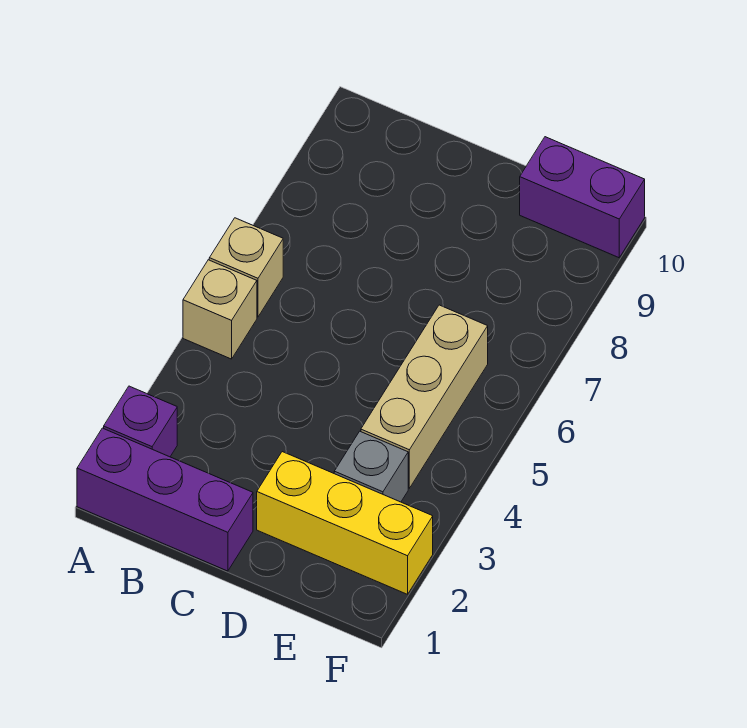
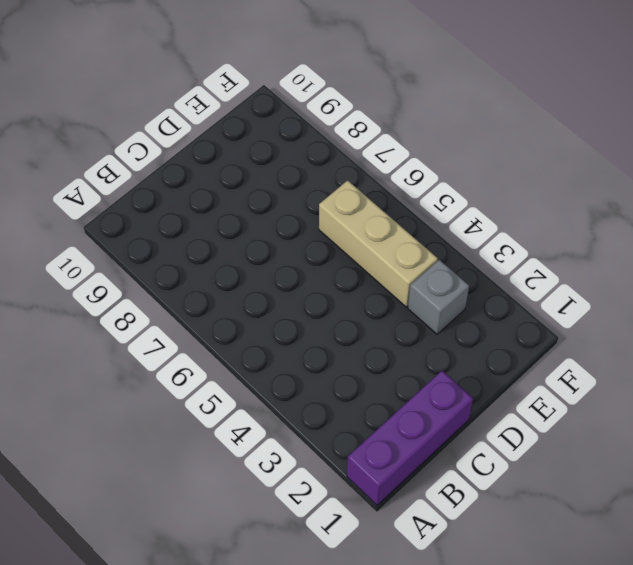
none -> purple 1x1 brick [104,386,177,457]
none -> tan 1x1 brick [183,260,257,359]

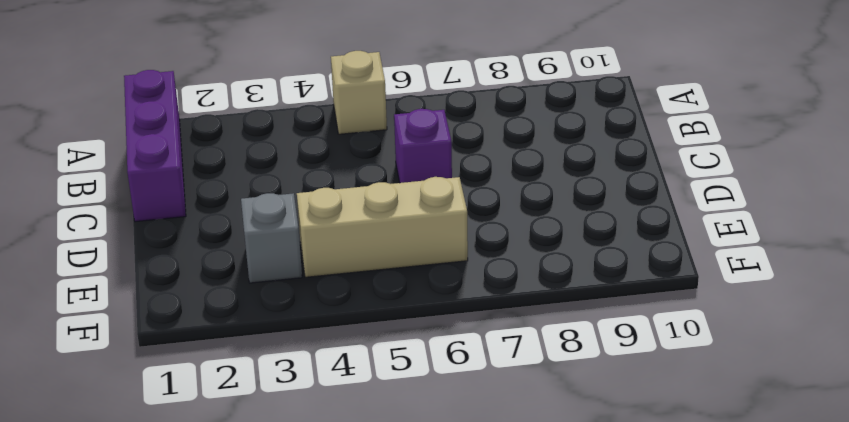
purple 1x1 brick [394,109,452,183] -> purple 1x1 brick moved to [104,386,177,457]
none -> tan 1x1 brick [209,218,283,317]
none -> yellow 1x3 brick [257,452,433,594]

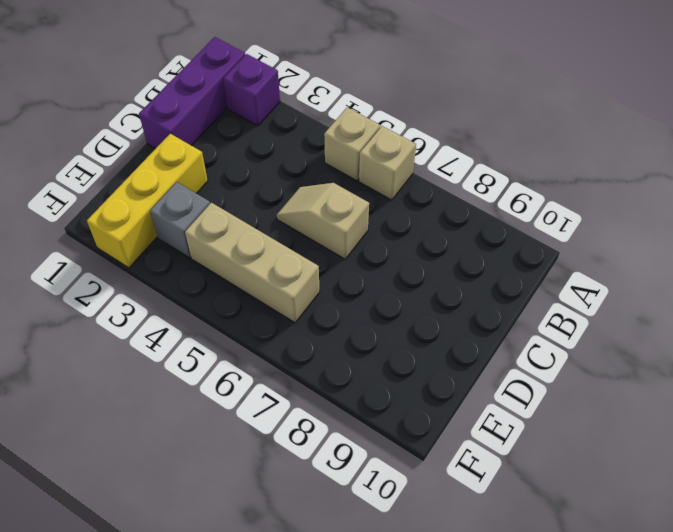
tan 1x2 slope [277,183,369,259] -> none
none -> purple 1x2 brick [520,137,645,258]

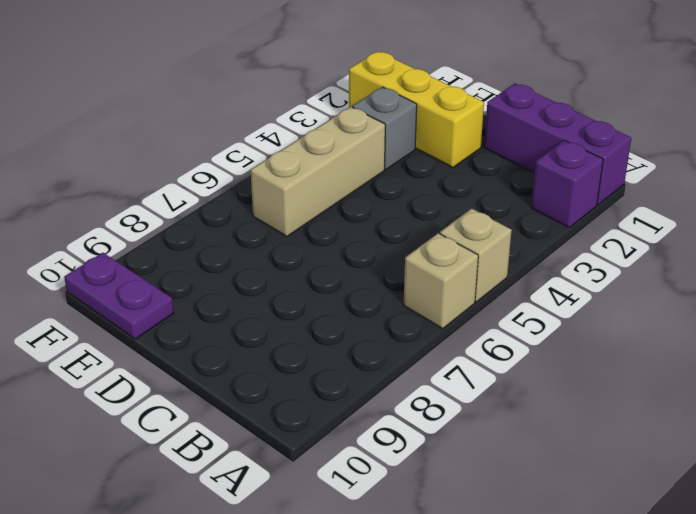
purple 1x2 plate [64,253,174,339] -> purple 1x2 brick [520,137,645,258]

